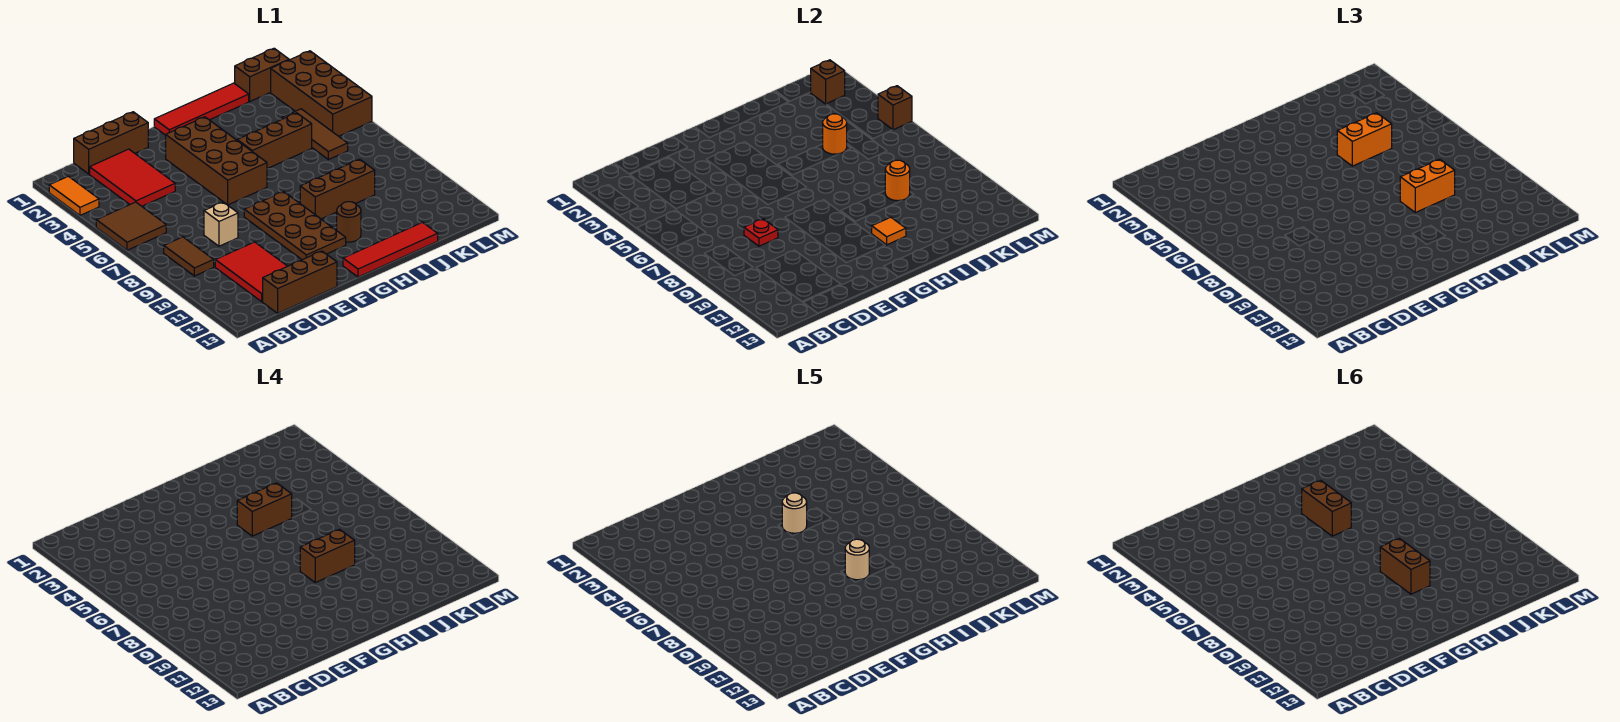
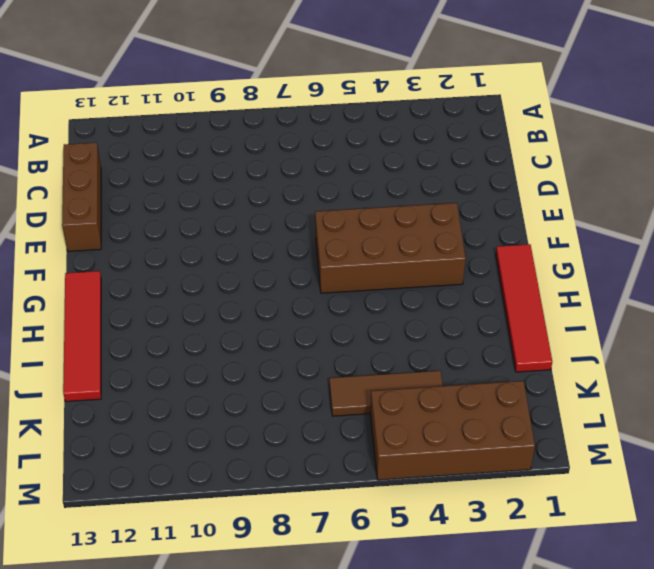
none -> orange 1x2 tile [49,176,99,215]
none -> brown 2x2 tile [96,202,166,250]
none -> brown 1x2 tile [164,237,214,276]
none -> brown 1x3 brick [74,112,148,174]

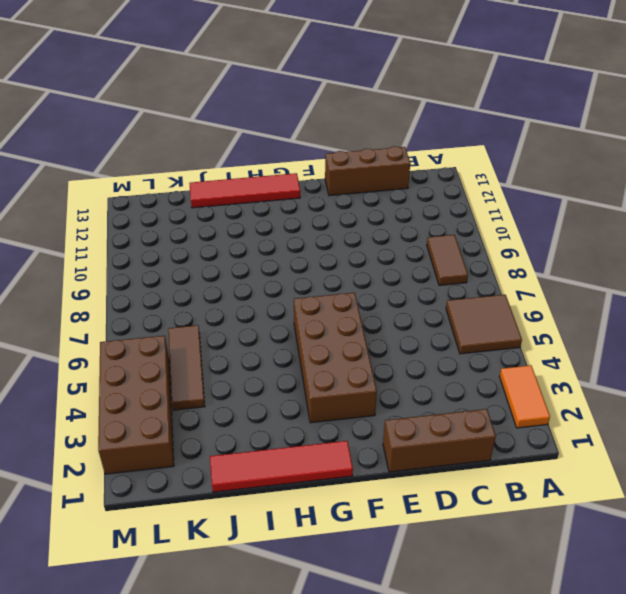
none -> red 2x3 tile [90,149,175,206]
none -> red 2x3 tile [215,242,287,302]
none -> tan 1x1 brick [204,202,238,246]
none -> brown 2x4 plate [244,192,346,260]

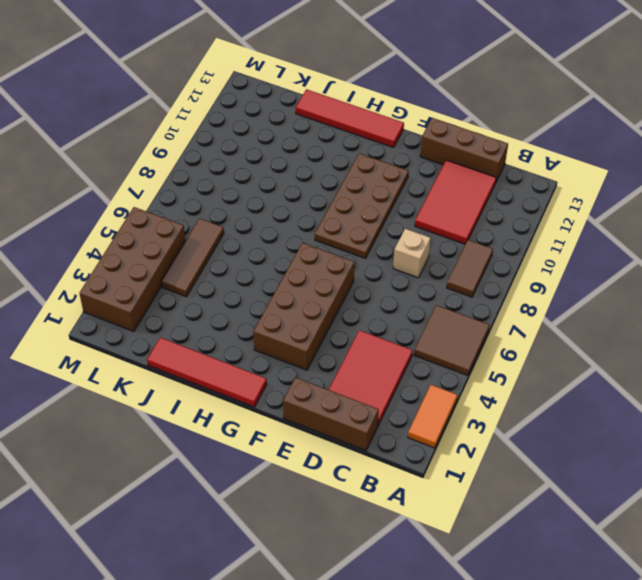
none -> brown 1x3 brick [237,113,312,169]
none -> brown 1x3 brick [300,159,375,219]
none -> brown 1x1 round brick [337,202,361,242]
none -> brown 1x2 brick [235,48,289,101]

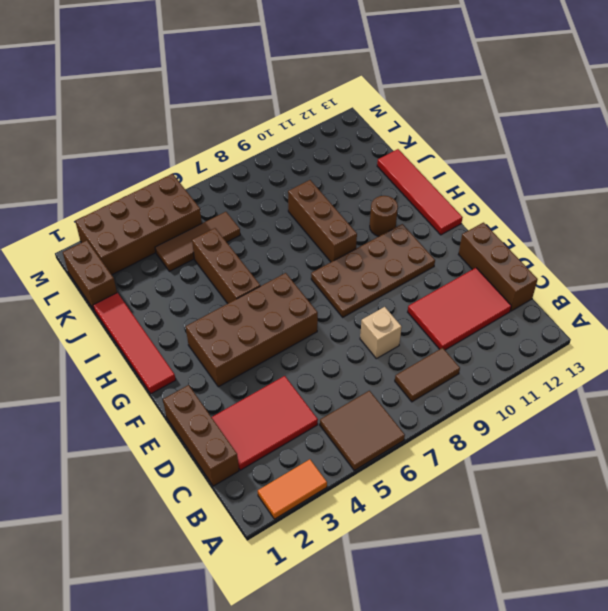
none -> red 1x1 plate [744,219,778,246]
none -> orange 1x1 tile [872,217,906,245]
none -> orange 1x1 round brick [823,114,847,154]
none -> orange 1x1 round brick [885,160,910,201]

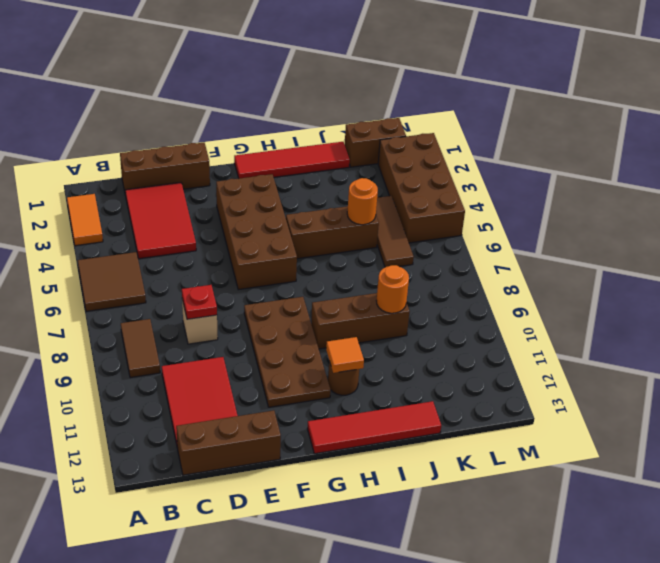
none -> brown 1x1 brick [811,60,845,104]
none -> brown 1x1 brick [878,86,912,130]
none -> orange 1x2 brick [1337,113,1392,166]
none -> orange 1x2 brick [1400,159,1455,212]

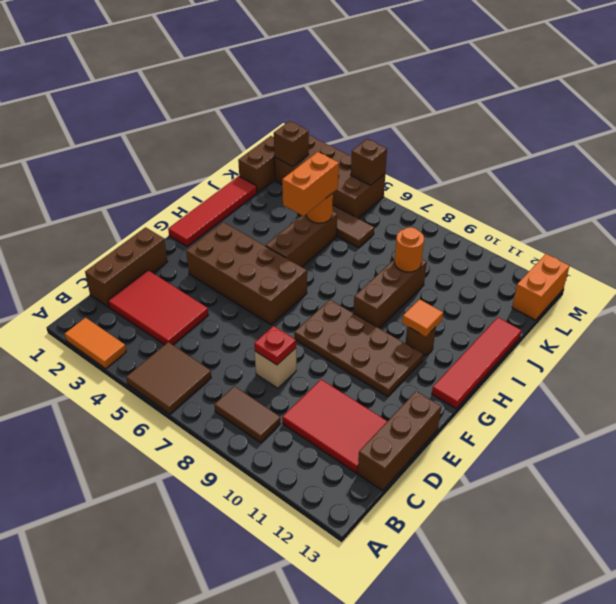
orange 1x2 brick [512,254,569,320] -> orange 1x2 brick moved to [1400,159,1455,212]
none -> brown 1x2 brick [237,483,292,536]
none -> brown 1x2 brick [300,529,355,582]
none -> tan 1x1 round brick [782,493,807,533]
none -> tan 1x1 round brick [845,539,869,580]

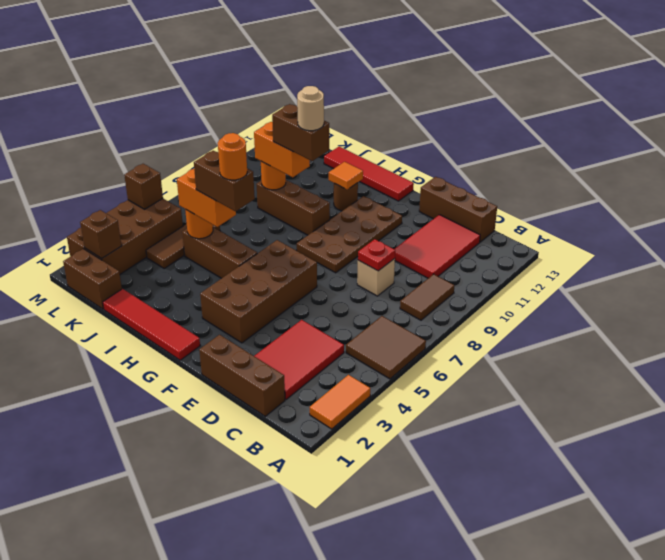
orange 1x1 round brick [218,133,247,180] -> tan 1x1 round brick [782,493,807,533]
none -> brown 1x2 brick [1302,480,1351,536]
none -> brown 1x2 brick [1380,538,1430,594]

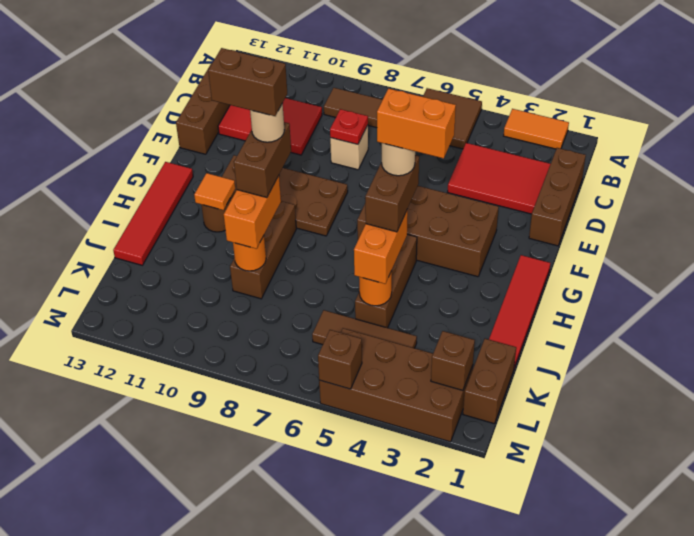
orange 1x2 brick [377,88,456,159] -> brown 1x2 brick [1302,480,1351,536]

